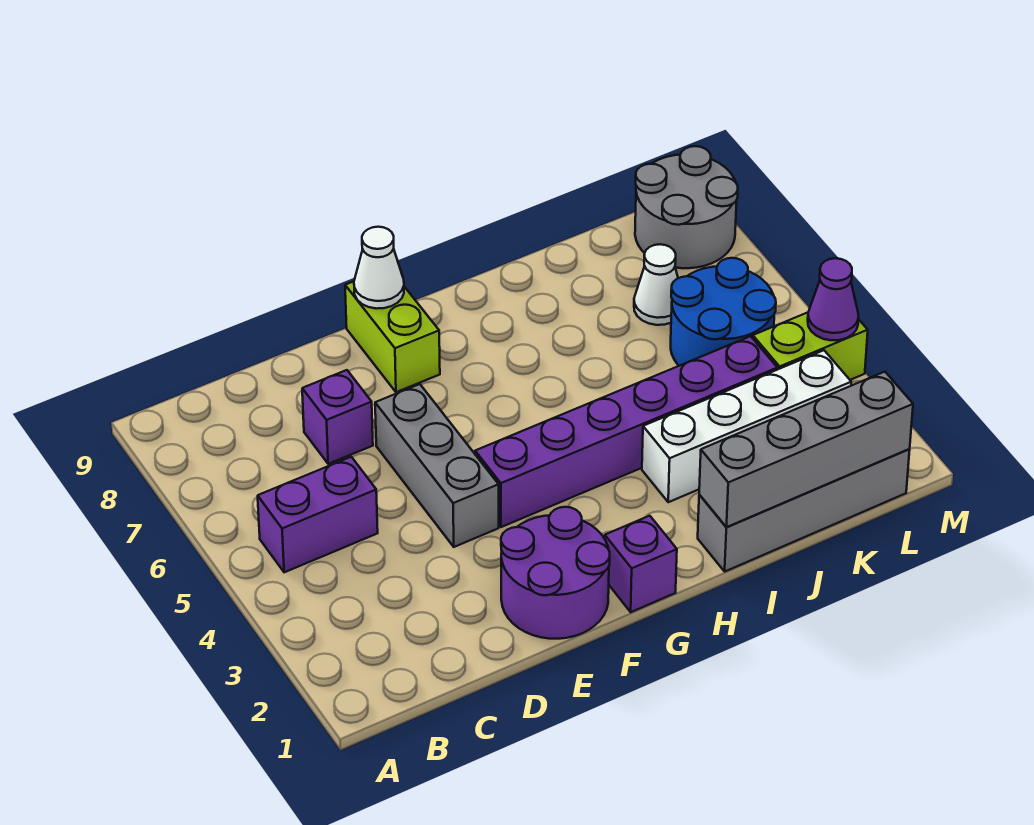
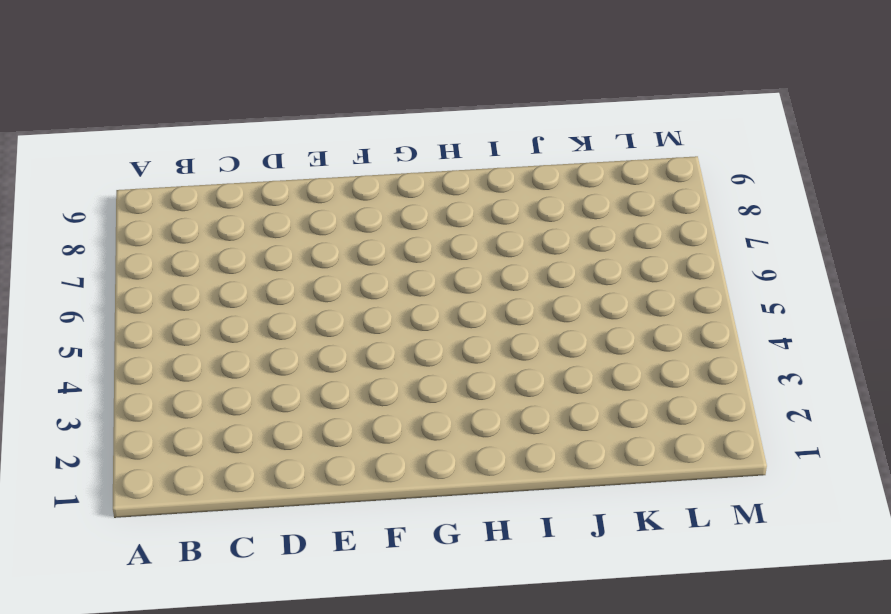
none -> purple 1x2 brick [258,457,378,572]
none -> purple 1x1 brick [302,370,373,464]
none -> purple 2x2 round brick [501,507,610,639]

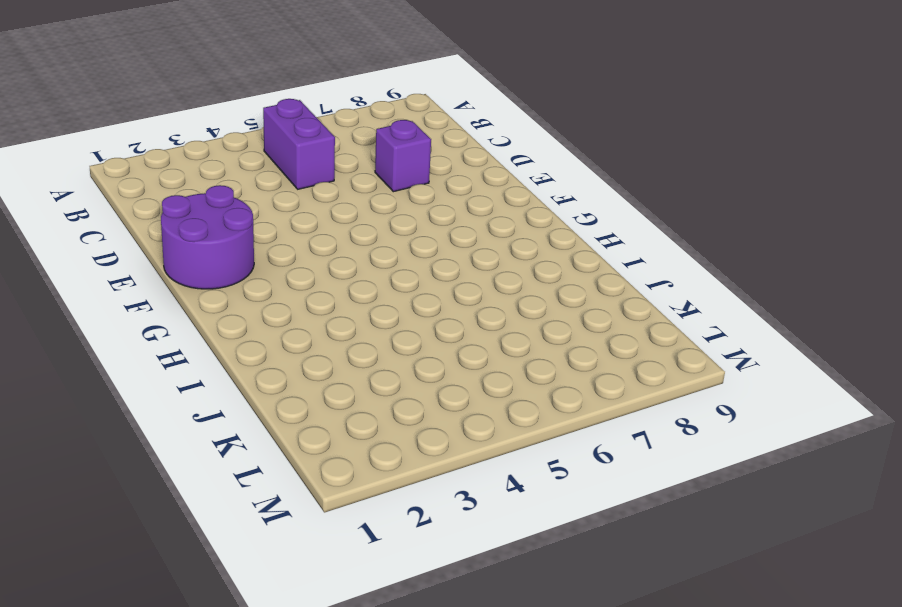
none -> grey 1x3 brick [375,384,499,547]
none -> purple 1x6 brick [475,336,777,527]
none -> lime 1x2 brick [345,281,440,392]

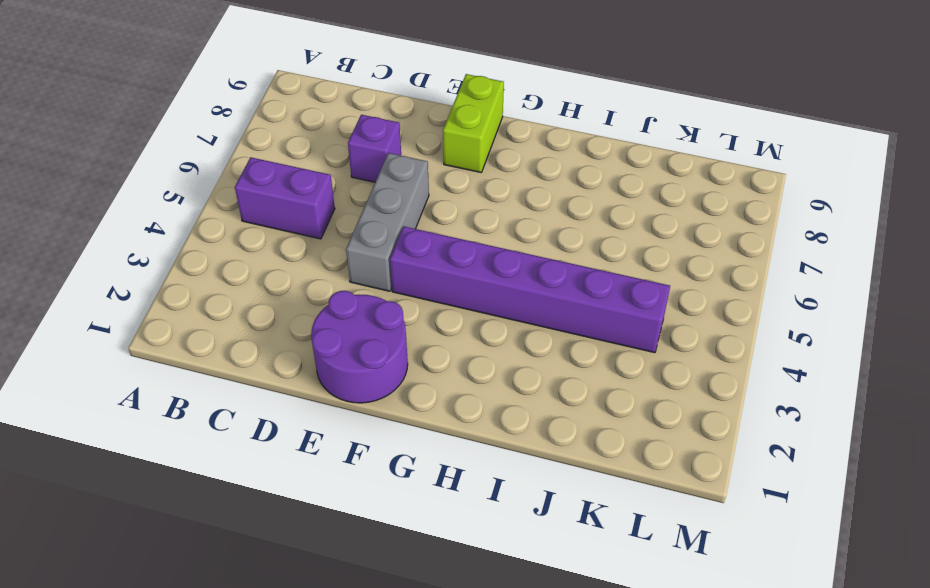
none -> purple 1x1 brick [605,516,677,612]
none -> grey 1x4 brick [698,449,910,571]
none -> white 1x4 brick [642,350,851,502]

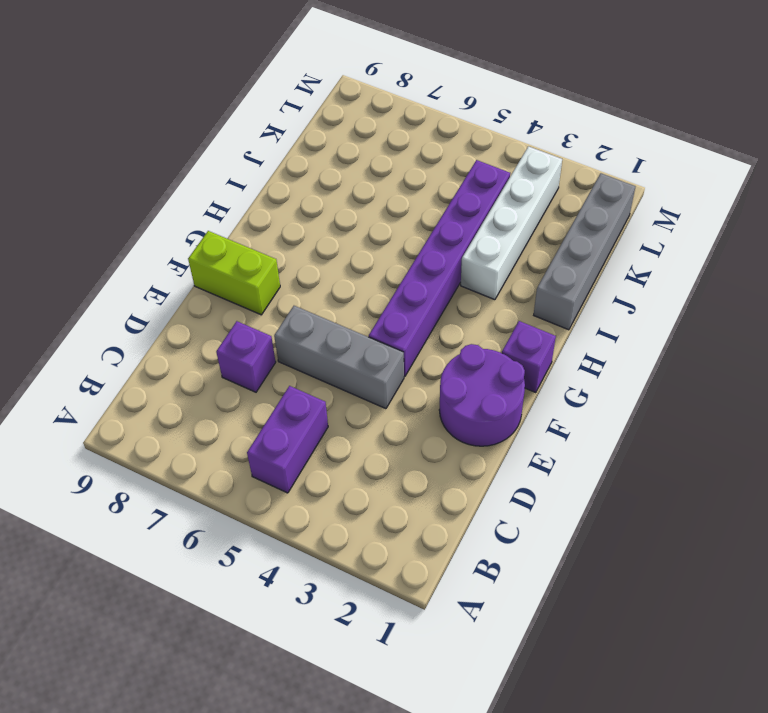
none -> blue 2x2 round brick [671,258,776,366]
none -> white 1x1 cone [634,244,678,325]
none -> lime 1x2 brick [753,313,868,380]

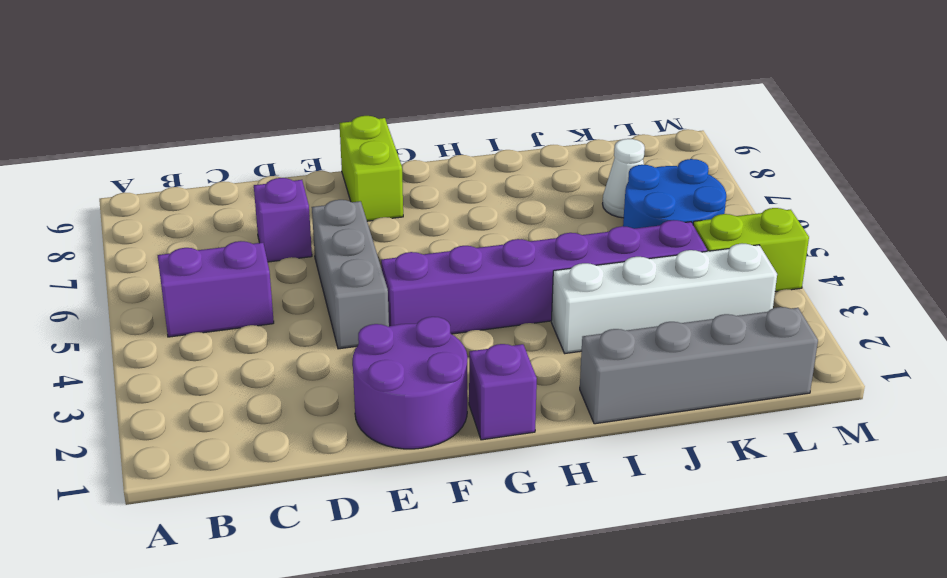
none -> grey 2x2 round brick [635,146,738,268]
none -> white 1x1 cone [354,227,404,309]
none -> grey 1x4 brick [699,372,913,527]

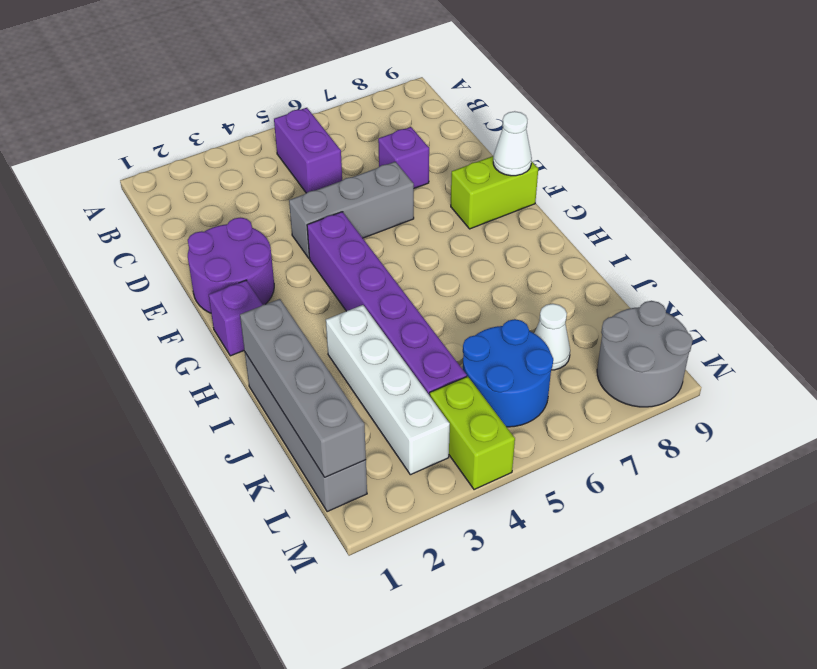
none -> purple 1x1 cone [808,258,859,340]

